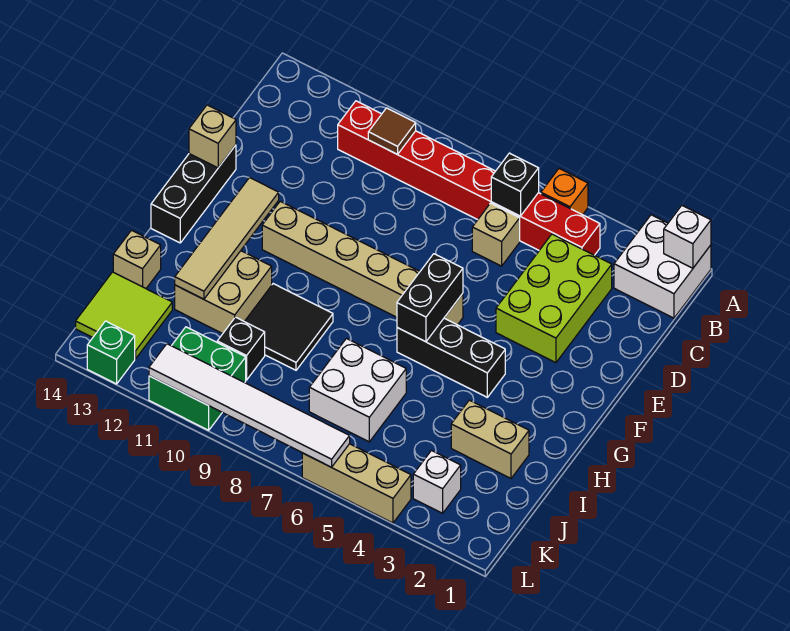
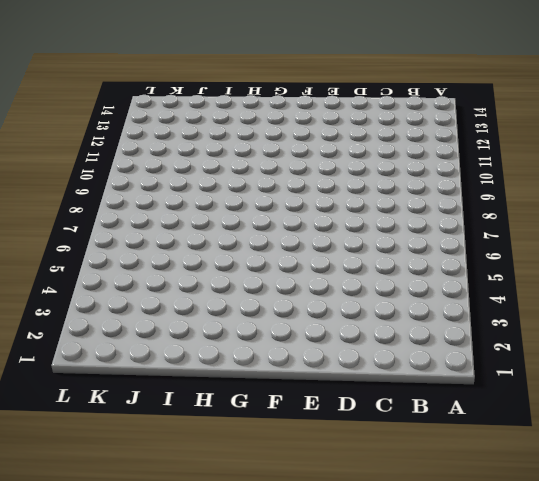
none -> white 2x2 brick [614,215,711,318]
none -> orange 1x1 brick [541,169,588,215]
none -> red 1x8 brick [338,101,600,255]

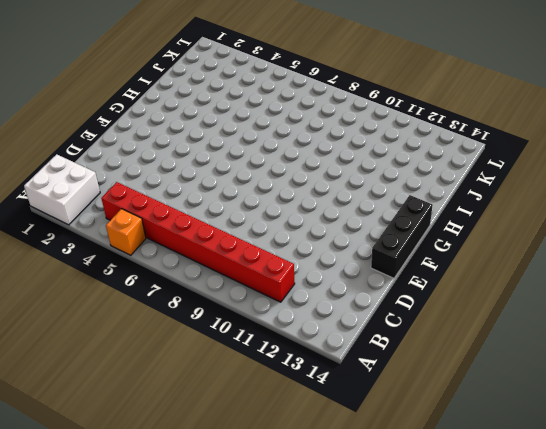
none -> lime 2x3 brick [496,234,612,363]
none -> tan 1x1 brick [472,203,520,266]
none -> tan 1x6 brick [262,201,463,325]

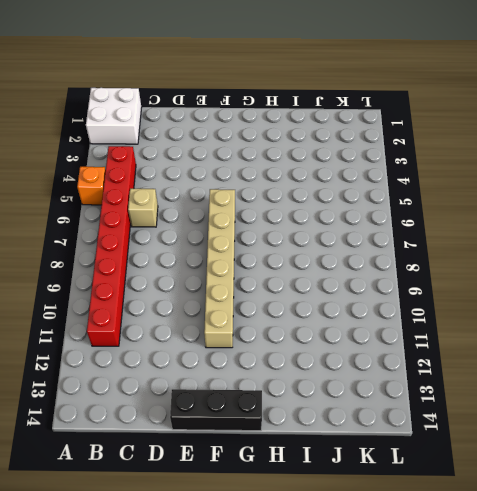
none -> lime 2x3 brick [496,234,612,363]
none -> black 1x3 brick [397,318,505,397]
none -> black 2x2 tile [244,284,333,370]

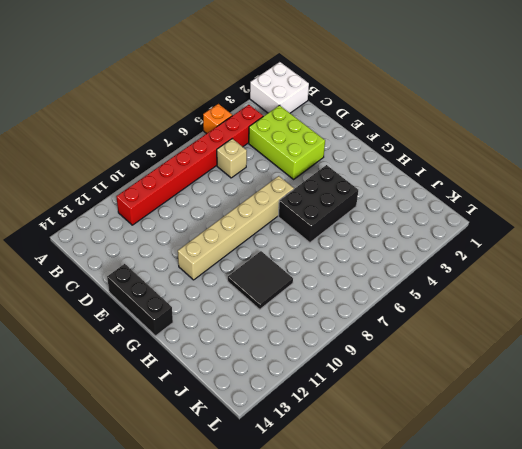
black 2x3 brick [278,165,358,243] -> black 1x3 brick [397,318,505,397]
none -> tan 2x2 brick [175,251,272,334]
none -> tan 1x2 brick [451,400,529,478]
none -> white 2x2 brick [309,339,406,442]

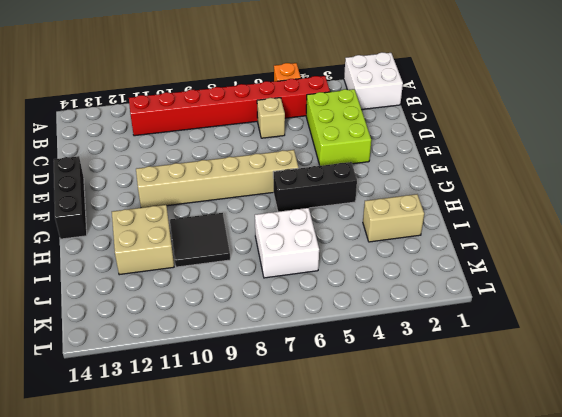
none -> tan 1x1 brick [113,230,161,288]
none -> black 1x1 brick [217,317,265,380]
none -> lime 2x2 tile [76,272,172,359]

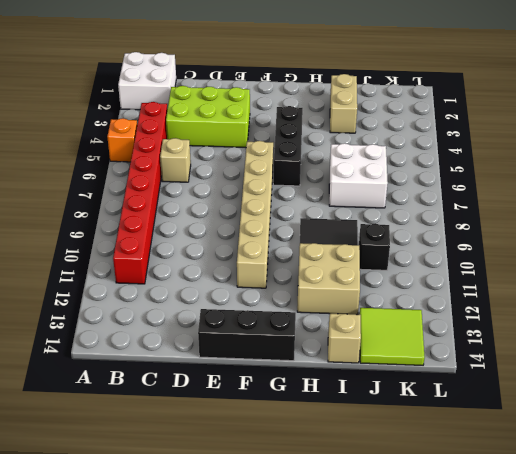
none -> white 1x1 brick [413,451,461,513]
none -> green 2x2 brick [149,327,246,430]
none -> tan 1x3 brick [302,444,411,523]

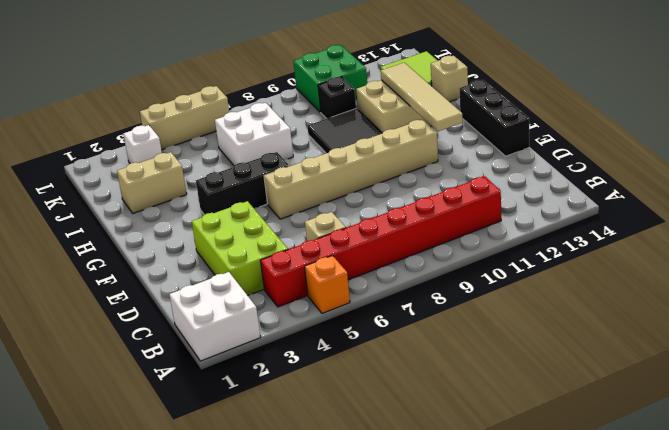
none -> green 1x1 brick [87,321,135,384]
none -> white 1x1 brick [664,206,711,268]
none -> black 1x1 brick [491,153,539,216]

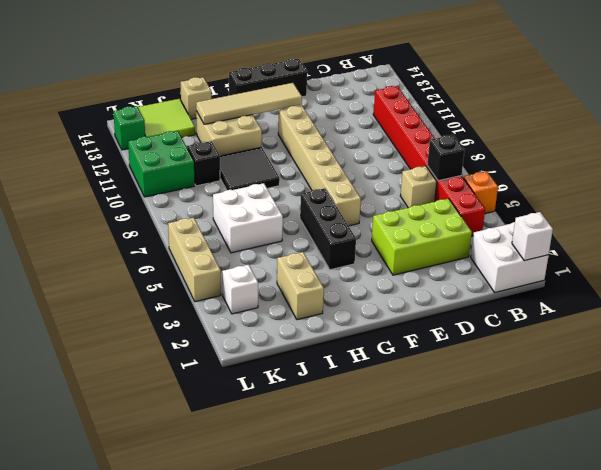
none -> brown 1x1 tile [368,108,416,154]
none -> tan 1x1 brick [189,105,236,168]
none -> black 1x2 brick [397,254,463,342]

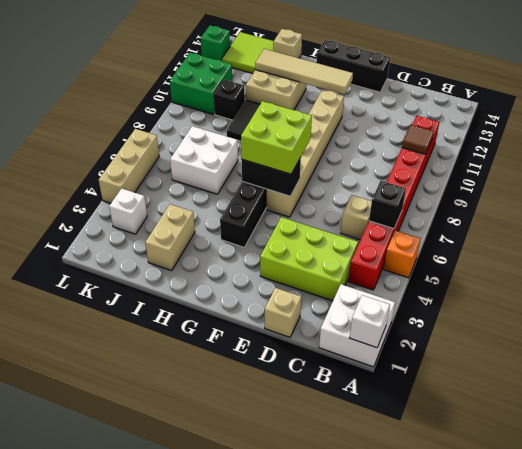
tan 1x1 brick [265,288,301,337] -> tan 1x1 brick moved to [189,105,236,168]
lime 2x2 brick [241,101,312,174] -> none
none -> white 1x6 tile [149,344,350,467]

